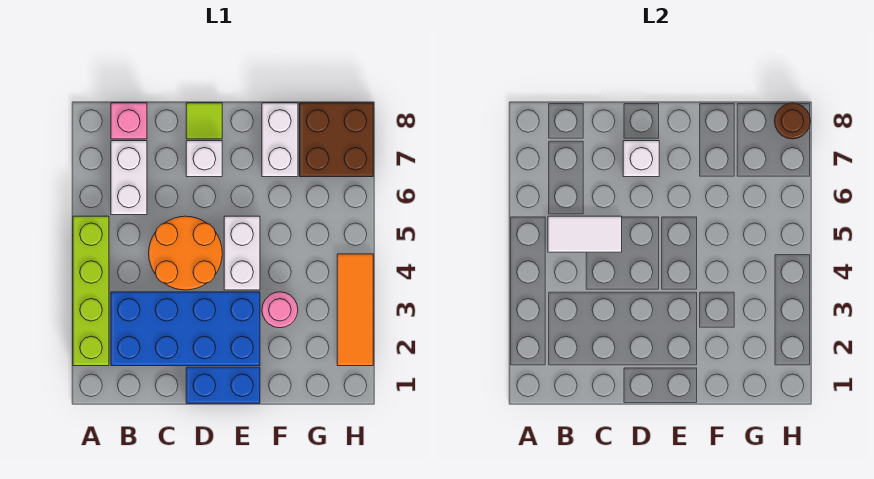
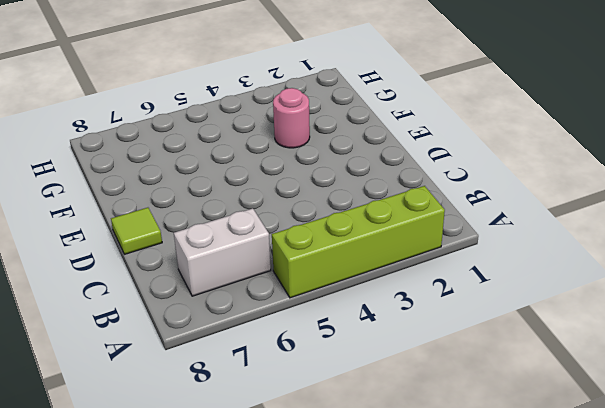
none -> blue 2x4 brick [111,292,260,366]
none -> pink 1x1 brick [111,103,147,139]
none -> orange 2x2 round brick [149,216,222,290]

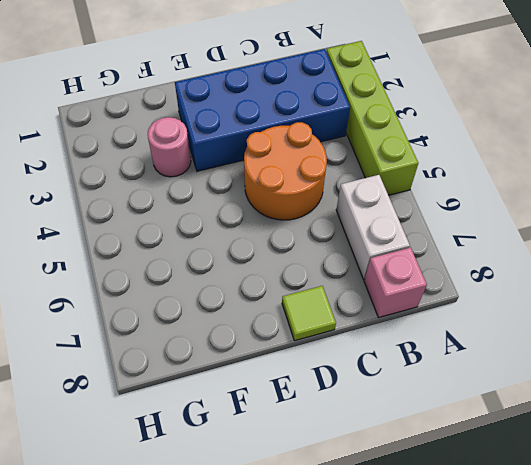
none -> blue 1x2 brick [186,367,260,403]
none -> white 1x1 brick [186,141,222,177]
none -> white 1x2 brick [224,216,260,290]

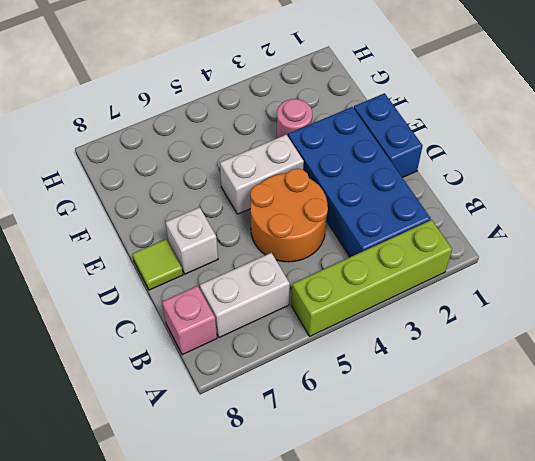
none -> white 1x2 brick [262,103,298,177]
none -> brown 2x2 brick [300,103,373,177]
none -> orange 1x3 tile [337,254,373,366]

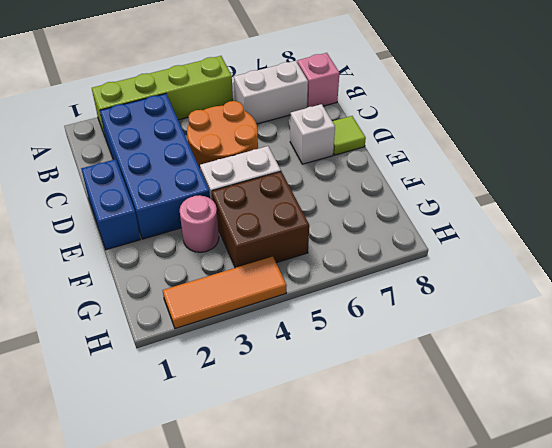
brown 2x2 brick [212,172,309,268] -> brown 2x2 brick moved to [300,103,373,177]
none -> white 1x2 brick [262,103,298,177]
none -> white 1x2 tile [548,216,622,252]
none -> white 1x1 brick [623,141,659,177]

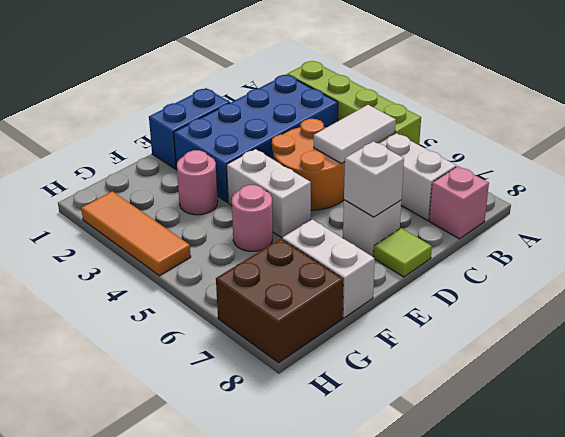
pink 1x1 round brick [232,185,273,251] -> none
none -> brown 1x1 round brick [775,103,810,139]

